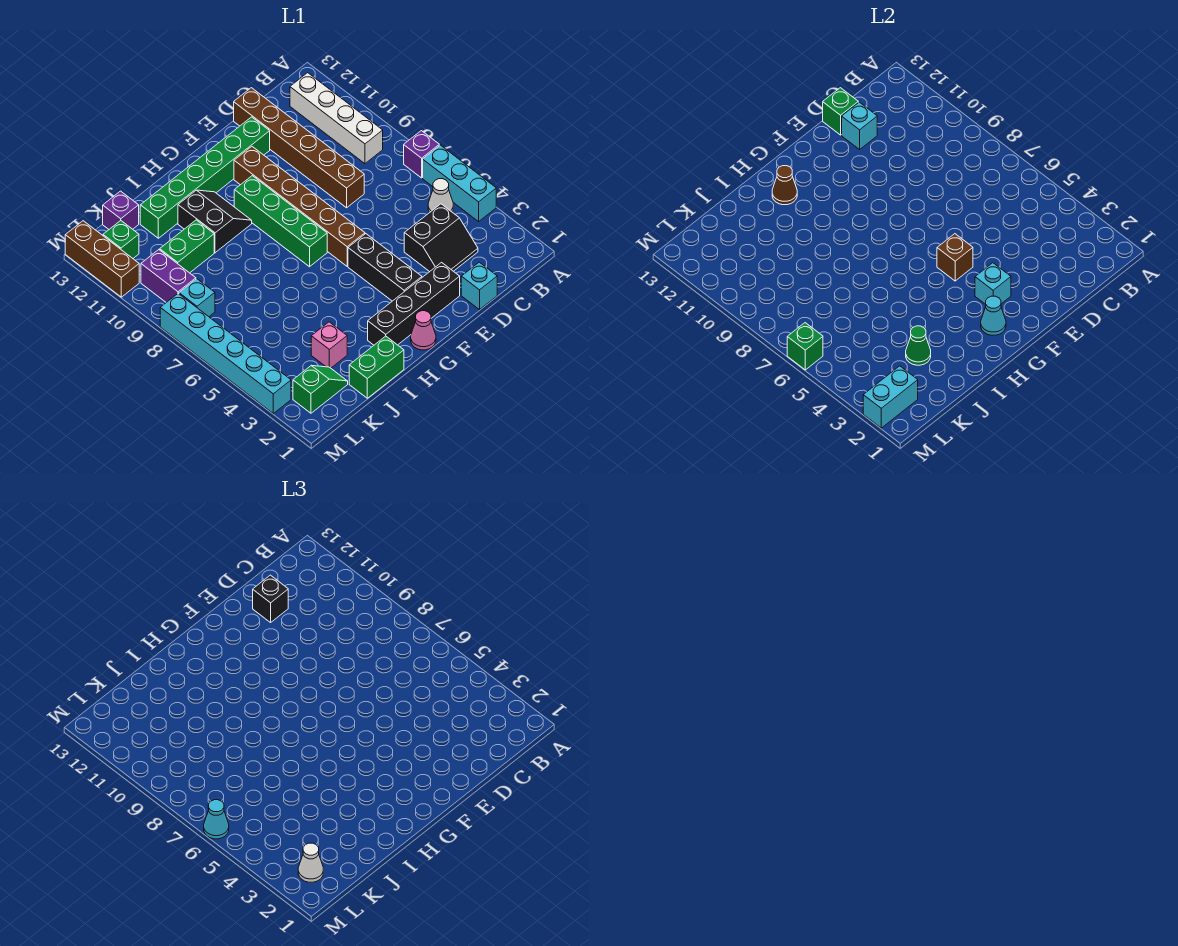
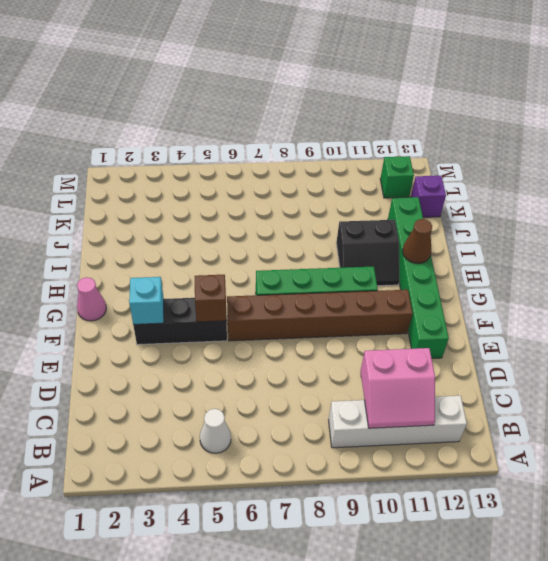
pink 2x2 slope [361,348,435,428] -> none
none -> cyan 1x3 brick [423,145,496,222]
none -> purple 1x1 brick [404,131,439,178]
none -> black 2x2 slope [404,204,478,272]
none -> cyan 1x1 brick [461,262,497,310]

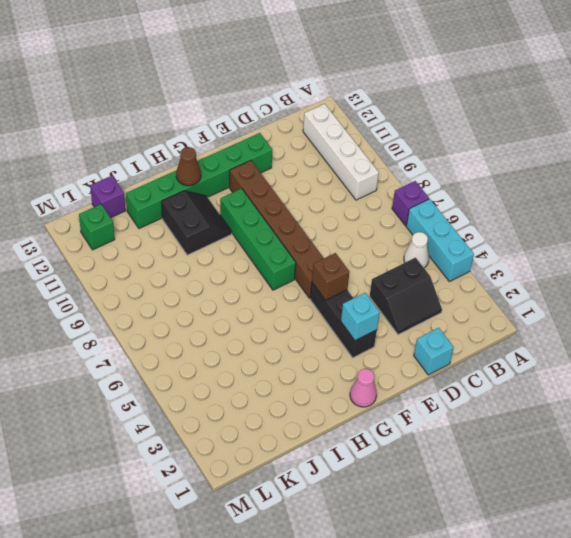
none -> brown 1x6 brick [234,88,364,208]
none -> black 1x4 brick [368,263,460,345]
none -> green 1x2 brick [349,336,404,398]
none -> pink 1x1 brick [311,322,347,368]

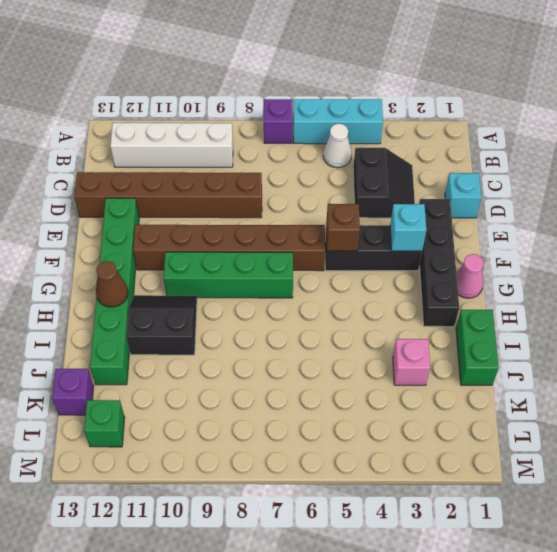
none -> green 1x2 brick [160,220,214,273]
none -> green 1x2 slope [293,365,348,413]
none -> cyan 1x1 brick [179,279,215,317]
none -> purple 1x2 brick [141,250,196,302]

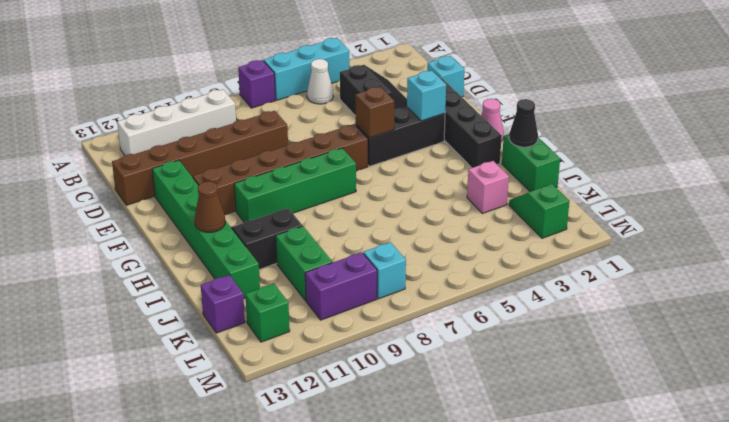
black 1x1 cone [509,99,538,147] -> none
none -> cyan 1x6 brick [160,294,291,413]
none -> brown 1x3 brick [65,221,139,297]
none -> cyan 1x1 brick [842,102,877,149]
none -> green 1x1 brick [823,88,858,135]

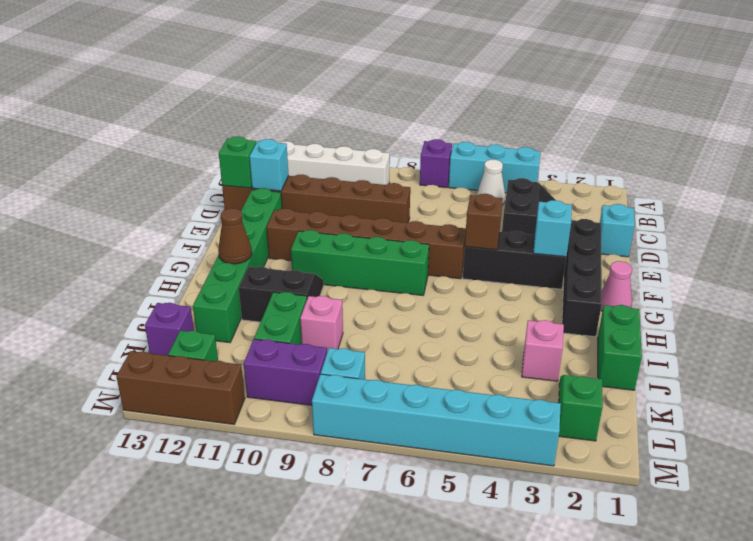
pink 1x1 brick [300,296,343,352] -> none
none -> cyan 1x1 cone [981,296,1006,335]
none -> green 1x1 cone [906,326,931,365]
none -> cyan 1x2 brick [863,366,918,428]
none -> green 1x1 brick [787,323,823,370]

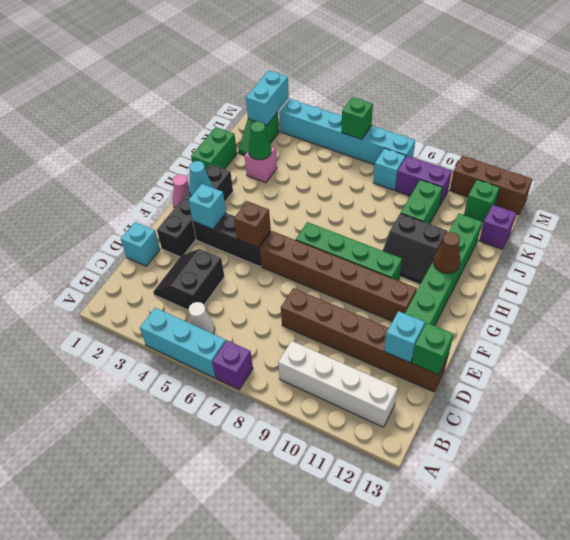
none -> black 1x1 brick [253,575,288,622]
none -> white 1x1 cone [298,843,323,882]
none -> cyan 1x1 cone [204,800,229,839]

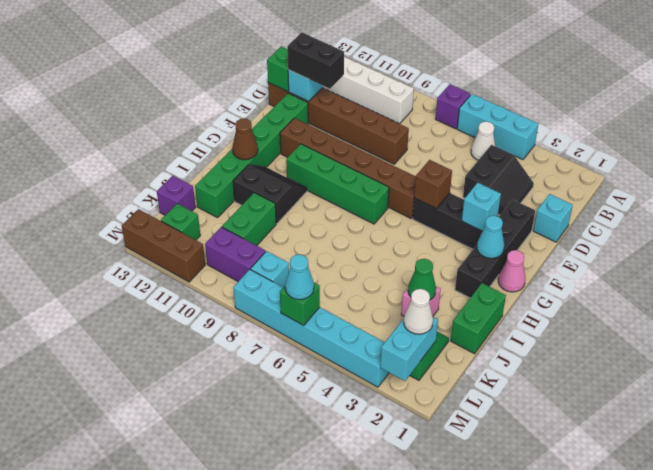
black 1x2 brick [287,32,344,89] -> black 1x1 brick [253,575,288,622]

